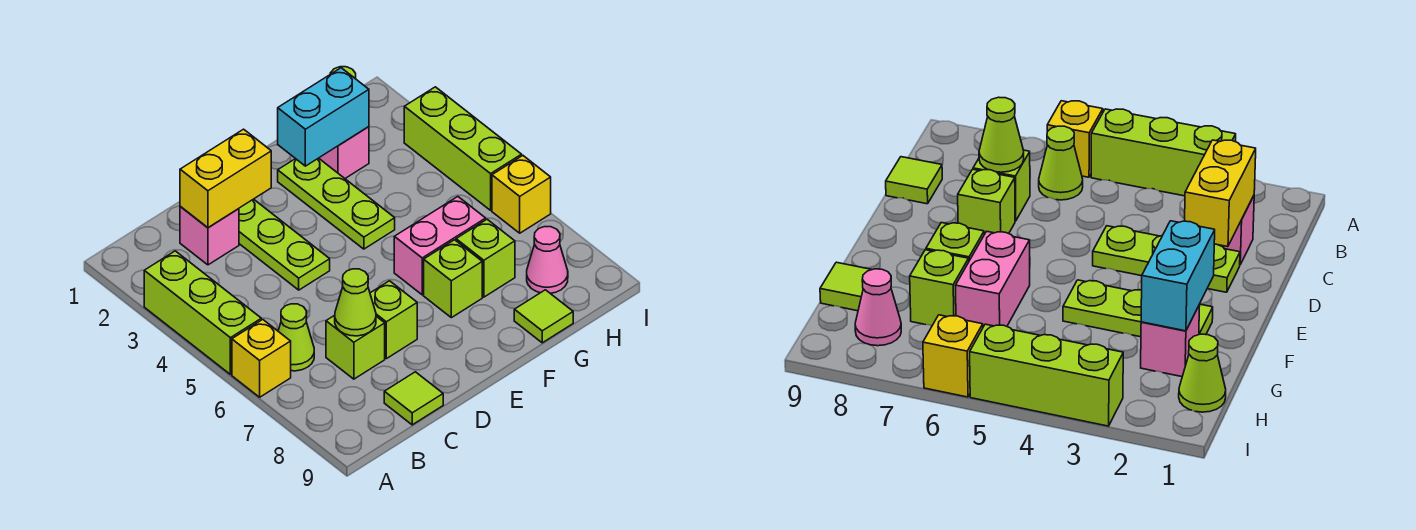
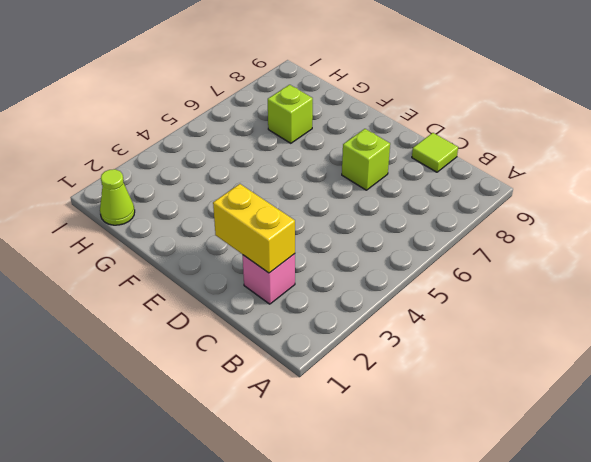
none -> lime 1x3 brick [144,251,261,374]
none -> yellow 1x1 brick [232,320,291,397]
none -> lime 1x1 cone [278,304,314,371]

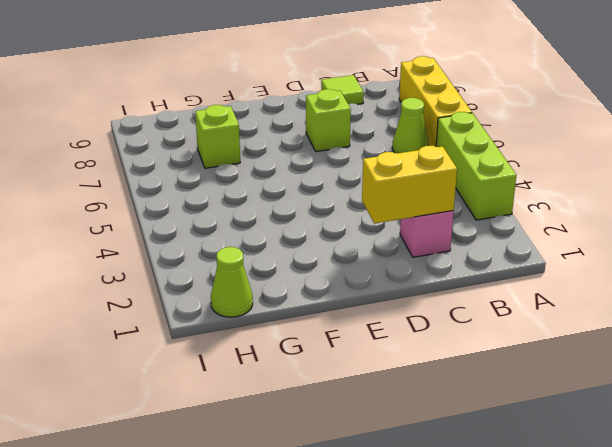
yellow 1x3 brick [399,56,472,146] -> yellow 1x1 brick [232,320,291,397]
none -> lime 1x1 brick [326,315,385,379]
none -> lime 1x3 plate [239,199,330,290]
none -> lime 1x3 plate [278,158,395,249]

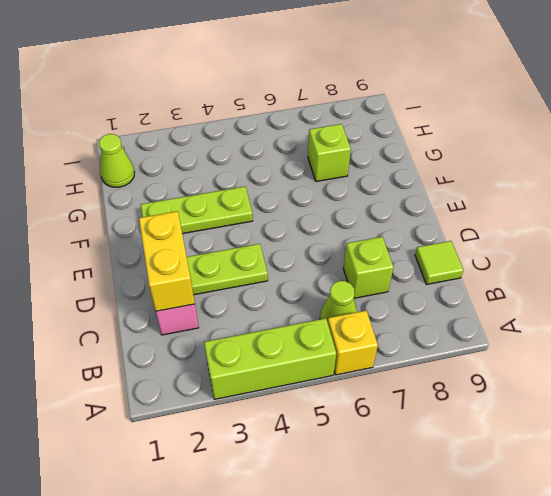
none -> lime 1x1 brick [370,281,417,359]
none -> pink 1x2 brick [394,197,486,295]
none -> lime 1x1 brick [424,240,482,318]

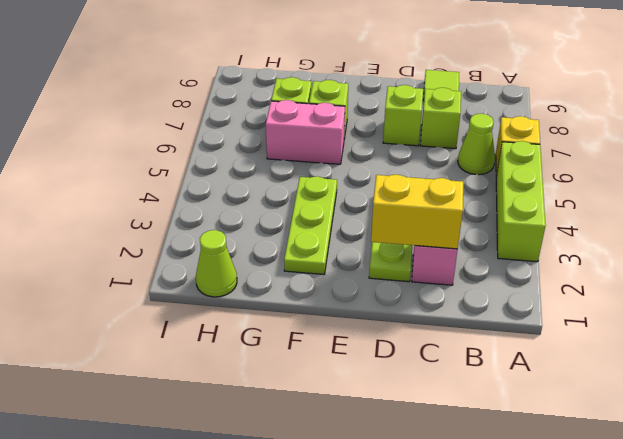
none -> pink 1x1 brick [319,127,369,178]
none -> lime 1x1 tile [514,290,573,343]
none -> pink 1x1 cone [527,227,568,293]

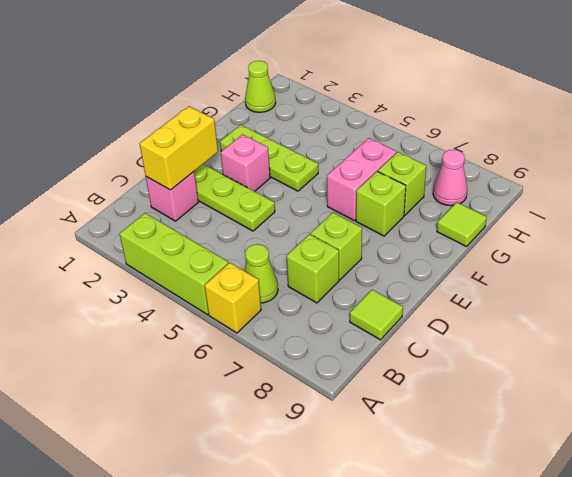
pink 1x1 brick [221,134,270,191] -> pink 1x1 brick moved to [319,127,369,178]
none -> lime 1x3 brick [404,87,522,210]
none -> yellow 1x1 brick [492,156,551,233]
none -> lime 1x1 cone [335,269,376,336]

